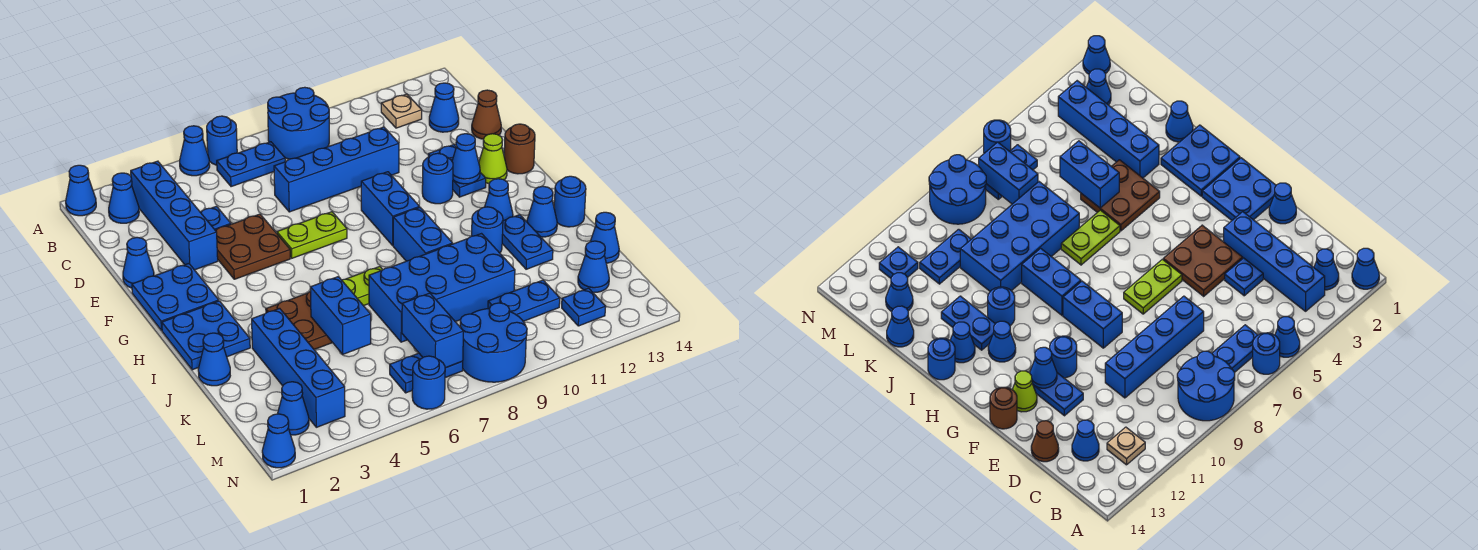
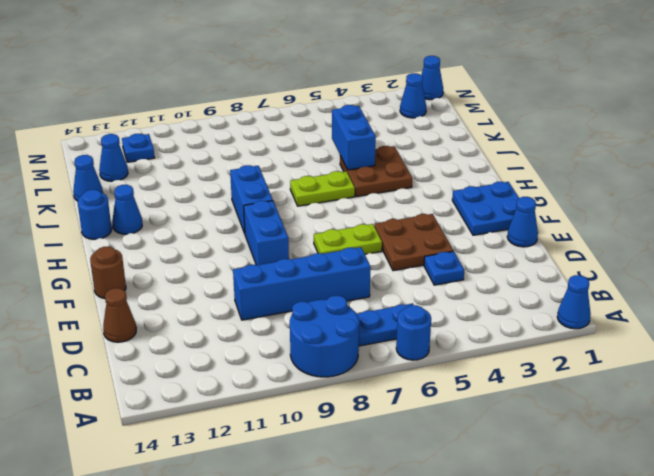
none -> blue 1x1 cone [180,126,210,176]
none -> blue 1x1 cone [109,173,139,223]
none -> blue 1x4 brick [131,161,218,270]
none -> tan 1x1 plate [381,94,422,128]

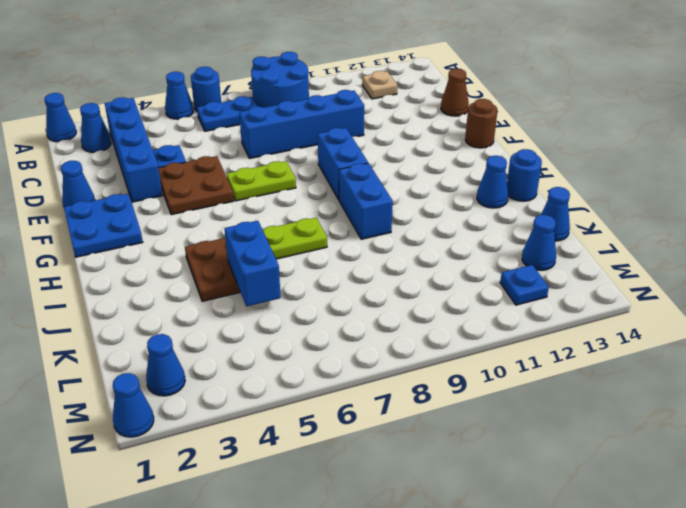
none -> blue 1x1 cone [429,83,459,132]
none -> blue 1x2 plate [428,145,486,197]
none -> blue 1x1 round brick [422,153,453,204]
none -> lime 1x1 cone [479,134,507,183]

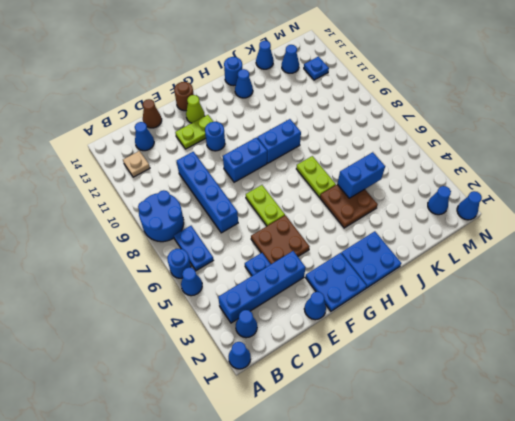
lime 1x2 plate [175,115,213,149] -> blue 1x2 plate [428,145,486,197]
none -> blue 1x1 cone [485,179,513,221]
none -> blue 1x1 round brick [472,207,503,253]
none -> blue 1x2 plate [502,215,553,269]
none -> blue 1x1 cone [198,333,230,386]

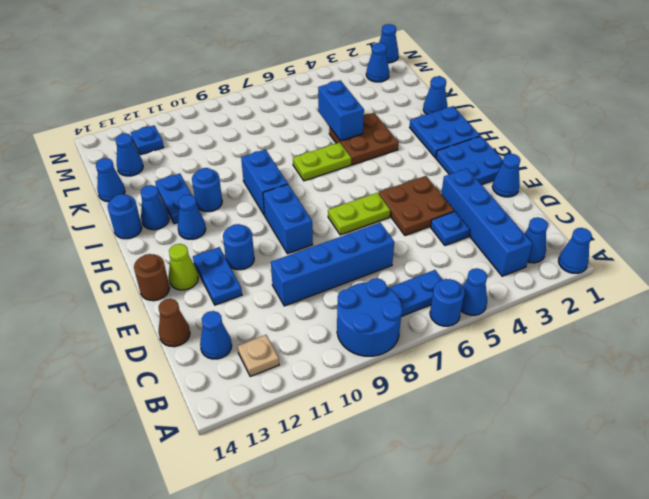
none -> blue 1x4 brick [252,308,345,427]
none -> blue 2x4 brick [369,234,515,342]
none -> blue 1x2 plate [488,280,560,321]
none -> blue 1x2 plate [390,353,463,393]

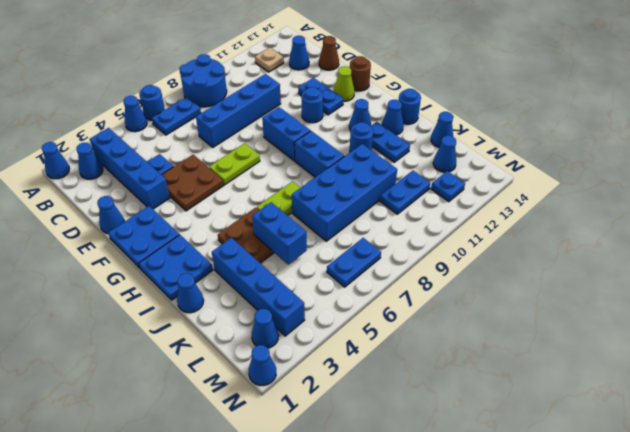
none -> blue 2x2 round brick [460,303,527,382]
none -> blue 1x1 round brick [412,356,445,409]
none -> blue 1x1 cone [452,134,480,184]
none -> blue 1x2 brick [402,293,464,368]

